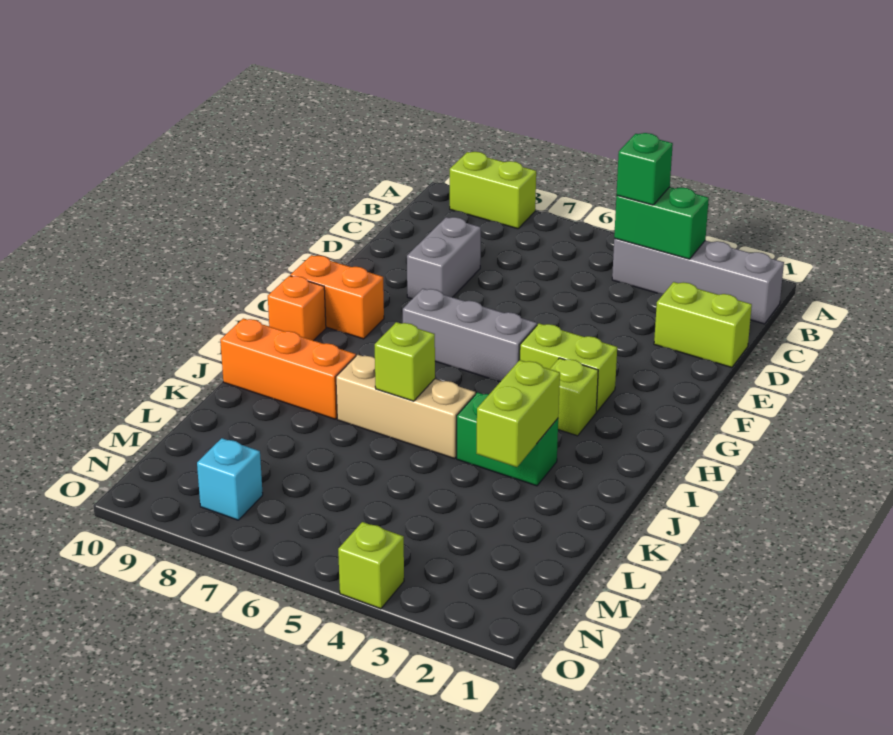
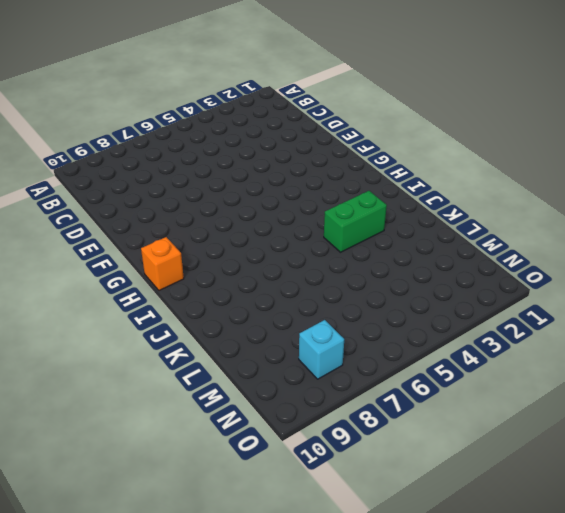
none -> lime 1x2 brick [450,152,536,229]
none -> grey 1x4 brick [612,239,784,324]
none -> lime 1x2 brick [654,282,752,367]

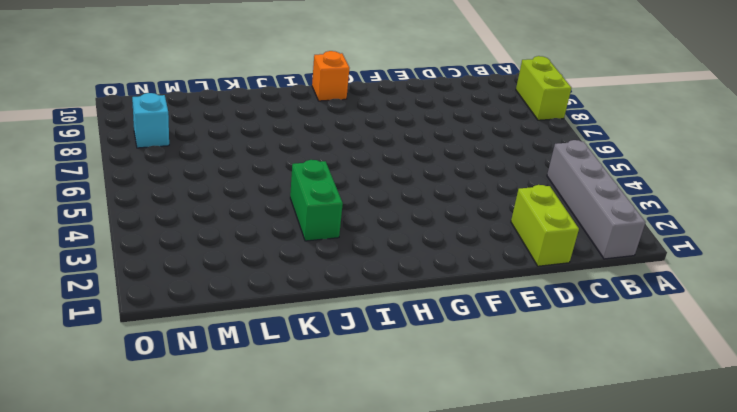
none -> grey 1x2 brick [407,217,481,299]
none -> lime 1x2 brick [520,323,617,412]
none -> grey 1x3 brick [403,289,537,382]

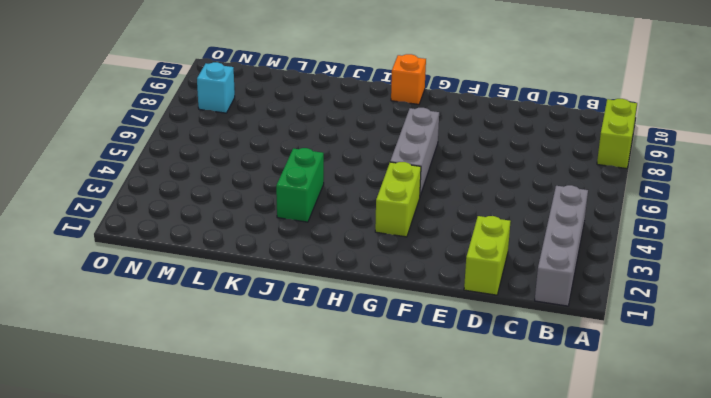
none -> grey 1x2 brick [407,217,481,299]
none -> orange 1x2 brick [290,255,384,339]
none -> lime 1x1 brick [550,358,598,436]

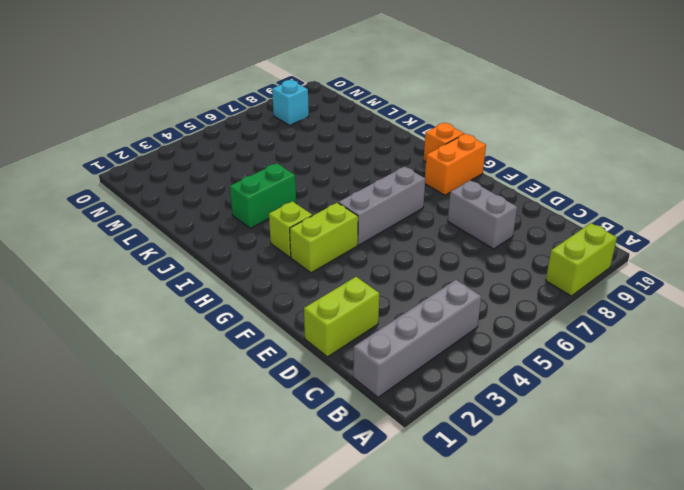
none -> tan 1x3 brick [336,355,475,459]
none -> orange 1x3 brick [220,318,356,419]
none -> lime 1x1 brick [338,522,404,609]

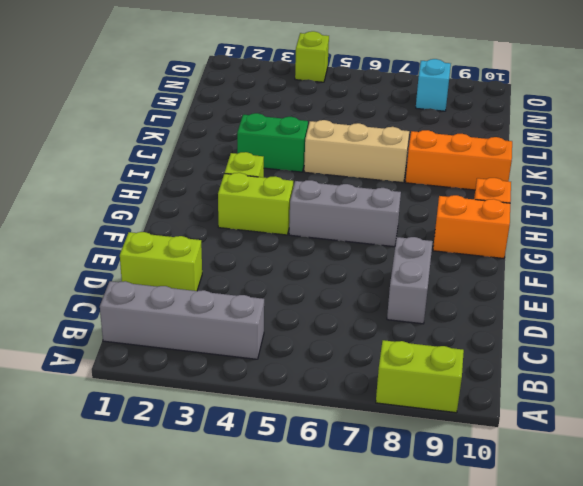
none -> green 1x2 brick [614,187,709,259]
none -> lime 1x2 brick [476,360,560,467]
none -> lime 1x1 brick [375,322,435,401]

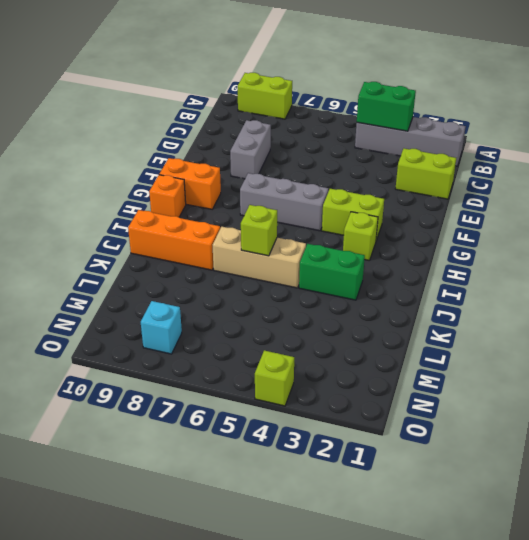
none -> lime 1x2 brick [476,360,560,467]
none -> green 1x1 brick [616,133,673,205]

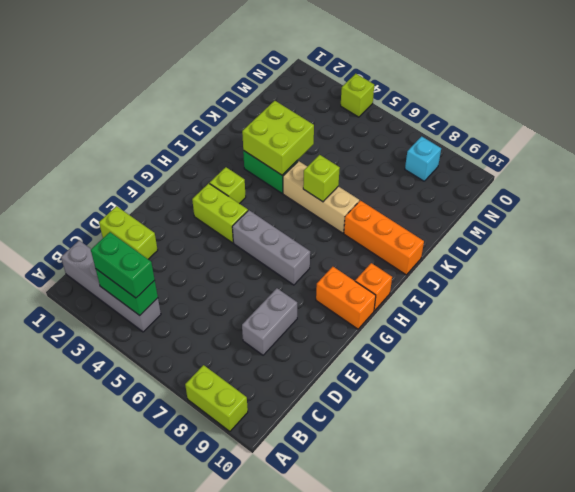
green 1x2 brick [91,232,155,298] -> green 1x1 brick [616,133,673,205]
lime 2x2 brick [242,101,314,175] -> lime 1x2 brick [476,360,560,467]

